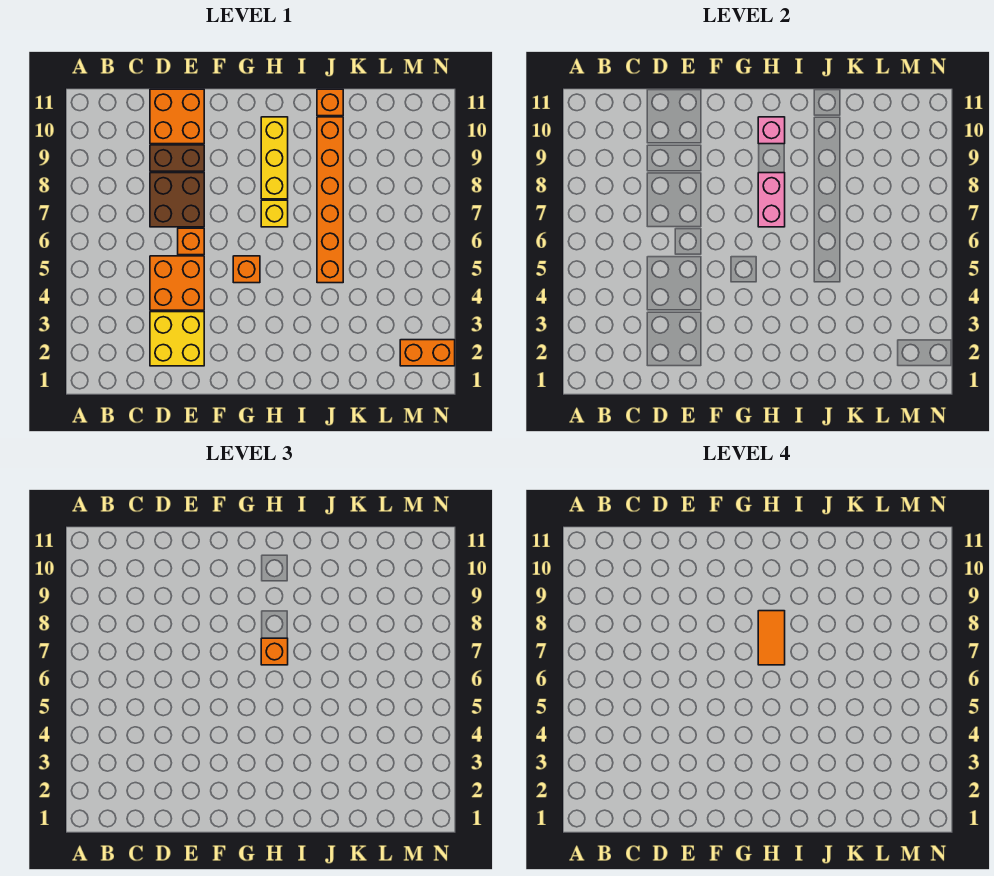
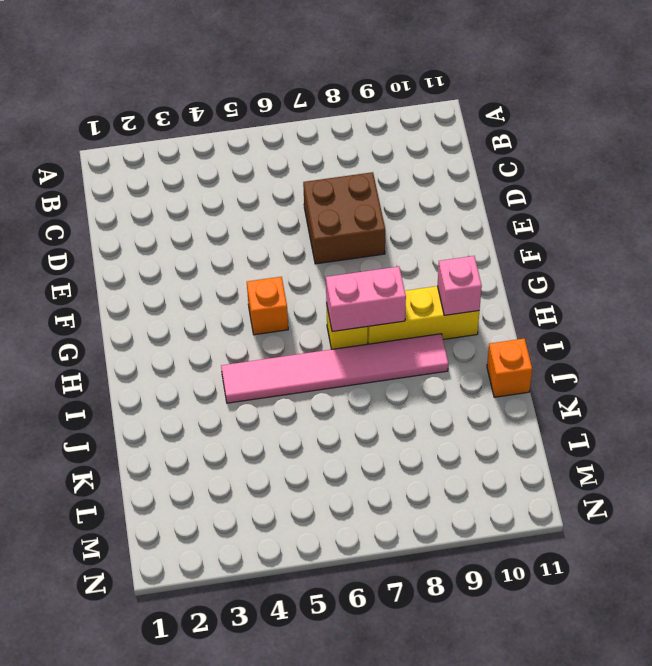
pink 1x6 tile [221,334,448,403] -> none
none -> yellow 2x2 brick [150,312,204,366]
none -> orange 2x2 brick [150,256,204,310]
none -> brown 1x2 brick [150,145,204,171]

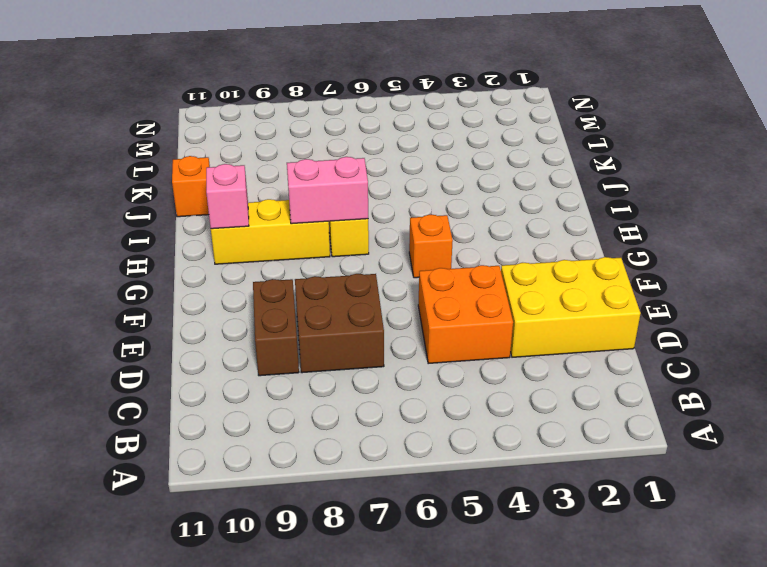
yellow 2x3 brick [501,257,641,357] -> yellow 2x2 brick [150,312,204,366]
none -> orange 2x2 brick [150,89,204,144]
none -> orange 1x1 brick [178,228,204,255]
none -> orange 1x6 brick [317,117,343,283]

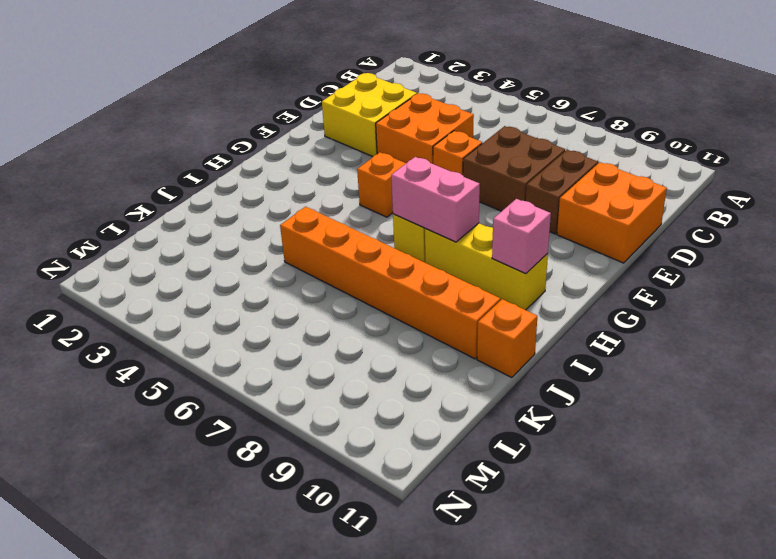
none -> orange 1x2 brick [400,340,455,366]
none -> orange 1x1 brick [261,638,288,665]
none -> orange 1x2 tile [758,611,785,665]

